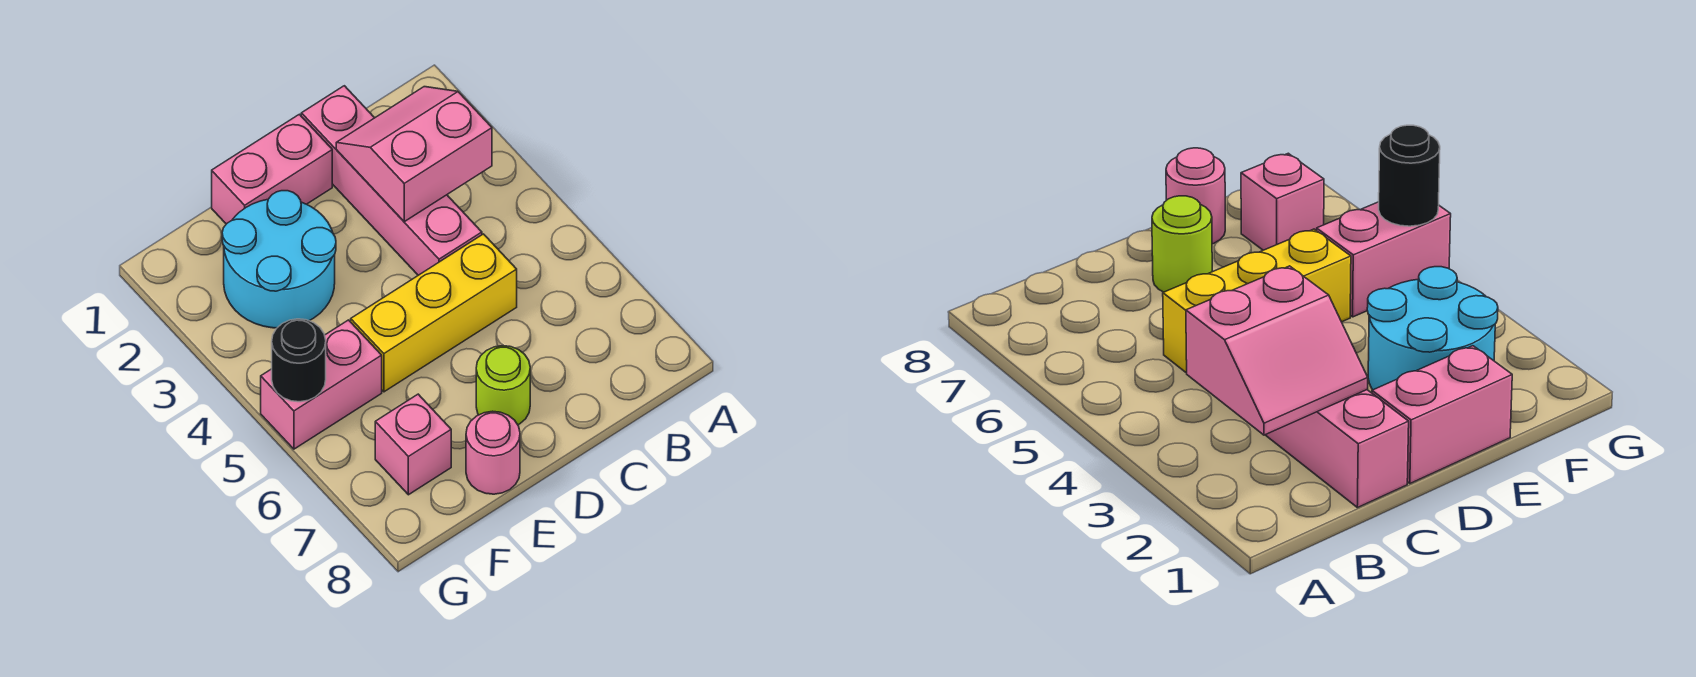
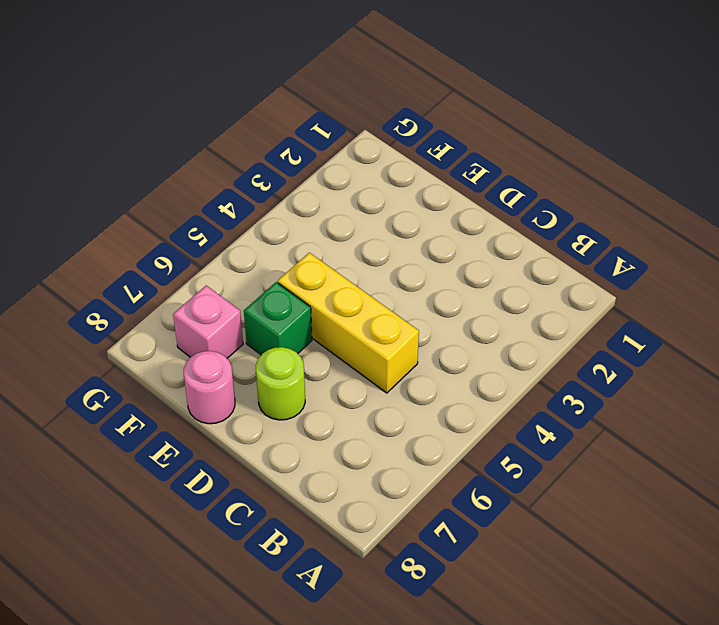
green 1x1 brick [244,282,312,355] -> none
none -> pink 1x4 brick [301,86,482,275]
none -> pink 1x2 brick [212,114,332,224]

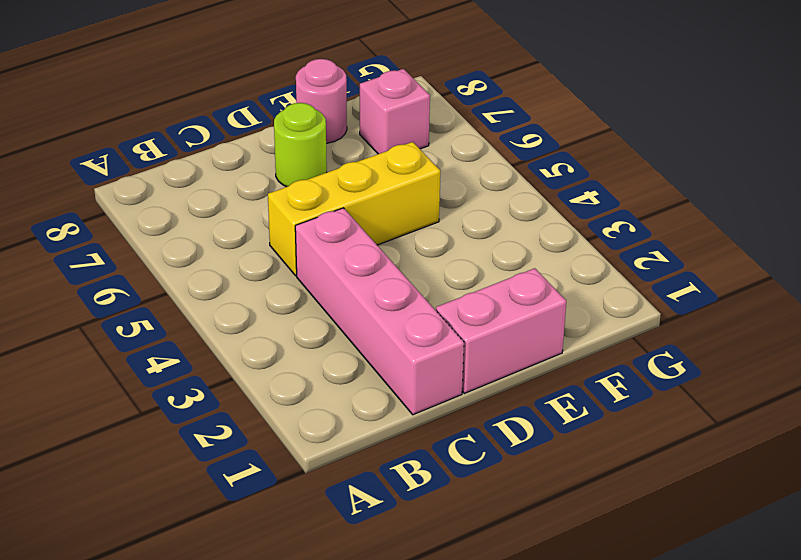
none -> cyan 2x2 round brick [222,191,336,328]
none -> pink 1x2 brick [261,320,382,449]

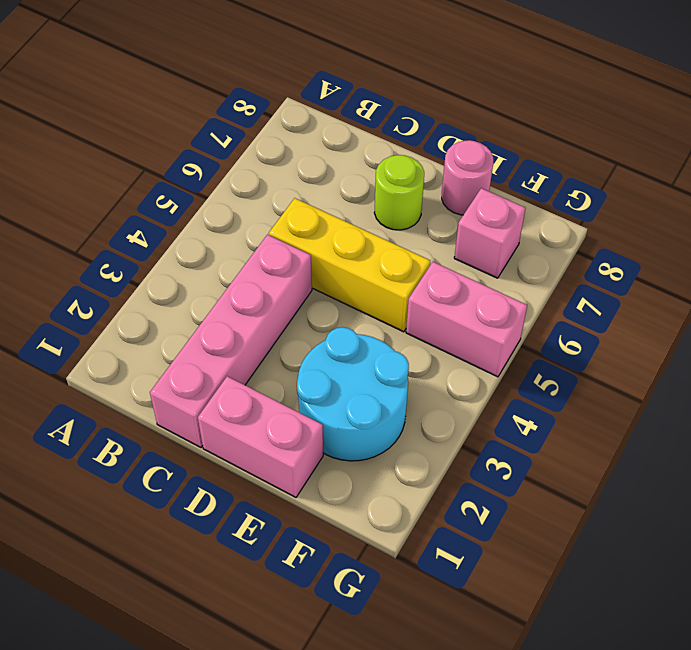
none -> pink 2x2 slope [336,87,492,222]
none -> black 1x1 round brick [272,319,326,402]

